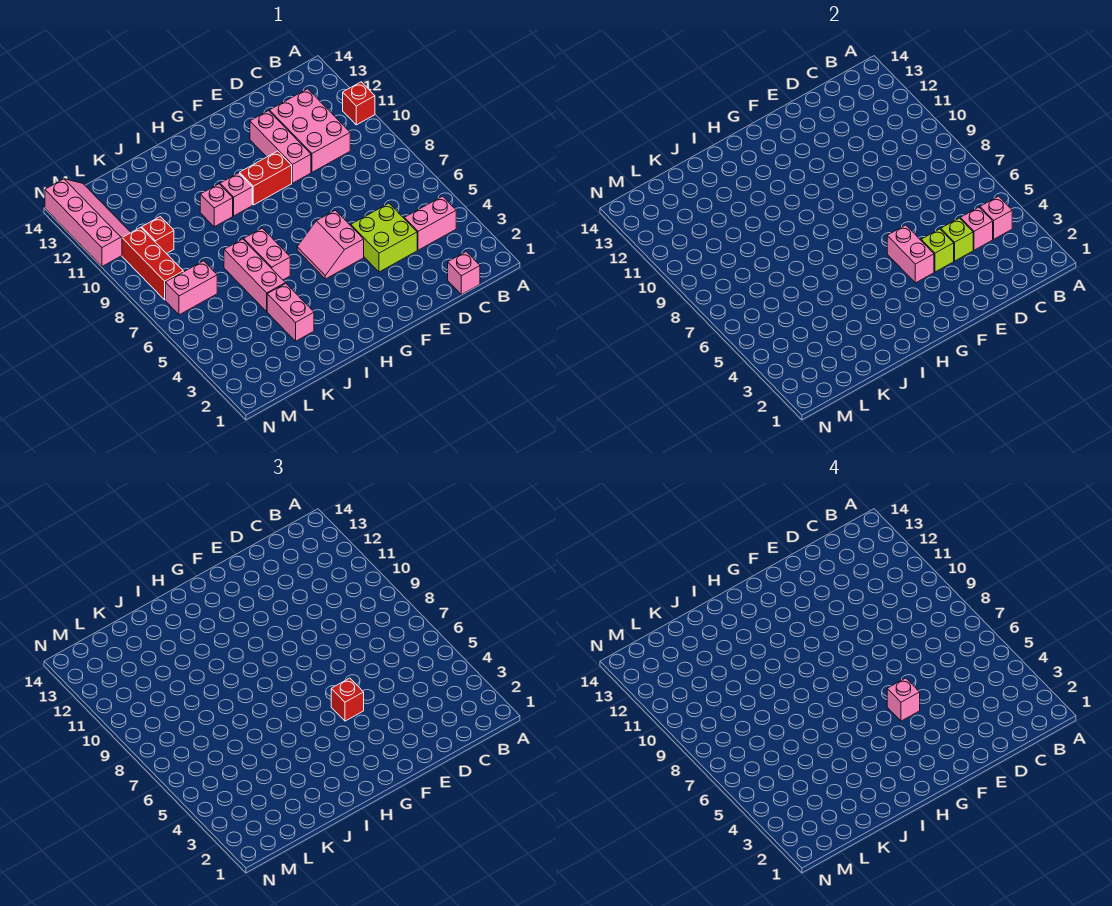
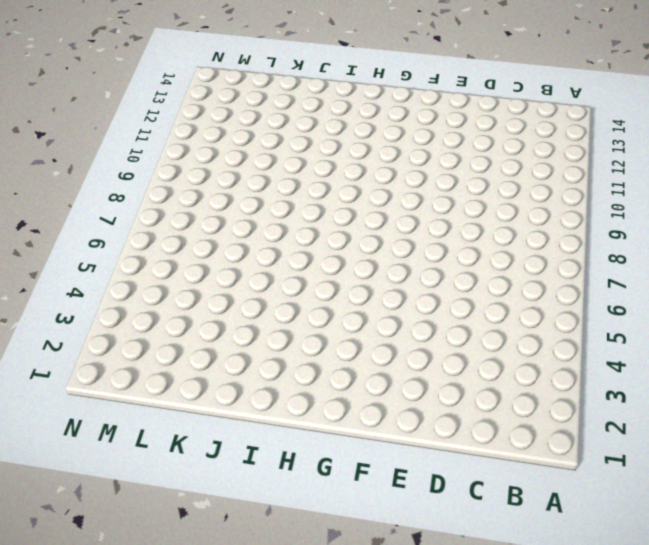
none -> red 1x1 brick [343,82,375,125]
none -> pink 1x2 brick [404,196,456,250]
none -> pink 1x1 brick [448,252,480,295]

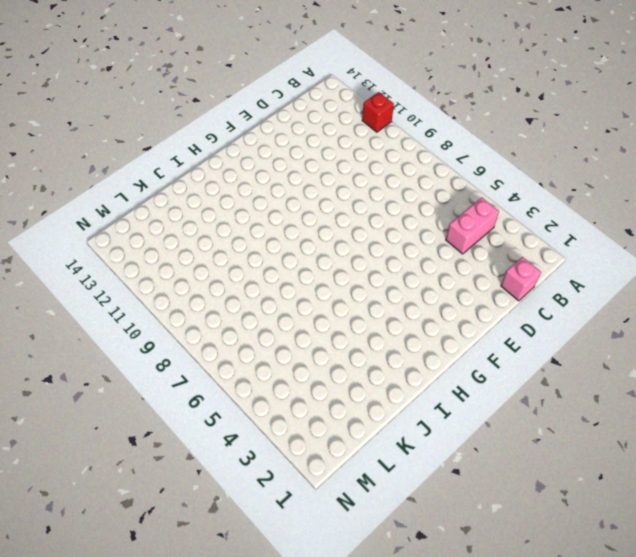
none -> pink 2x3 brick [269,89,350,172]
none -> lime 2x2 brick [351,203,417,272]
none -> pink 1x3 brick [250,111,311,183]

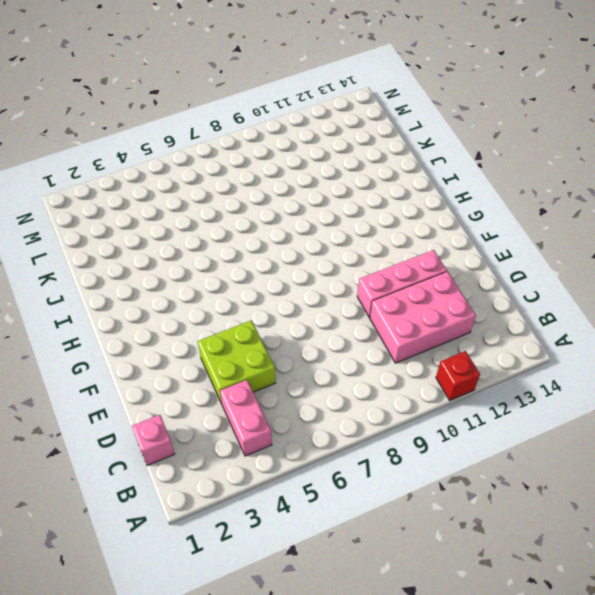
none -> pink 2x2 slope [297,210,364,279]
none -> red 1x2 brick [240,151,292,205]
none -> pink 1x1 brick [220,173,252,216]

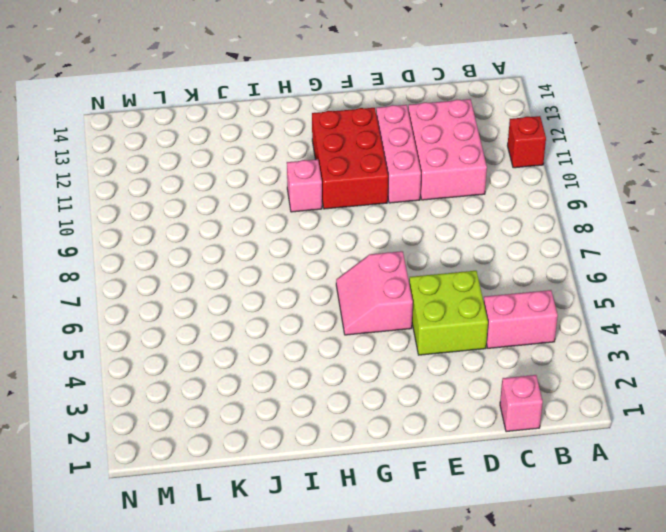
red 2x3 brick [312,108,388,209] -> red 1x2 brick [240,151,292,205]
none -> pink 1x2 brick [244,228,290,280]
none -> pink 1x1 brick [200,184,233,227]
none -> pink 1x2 brick [267,283,314,341]

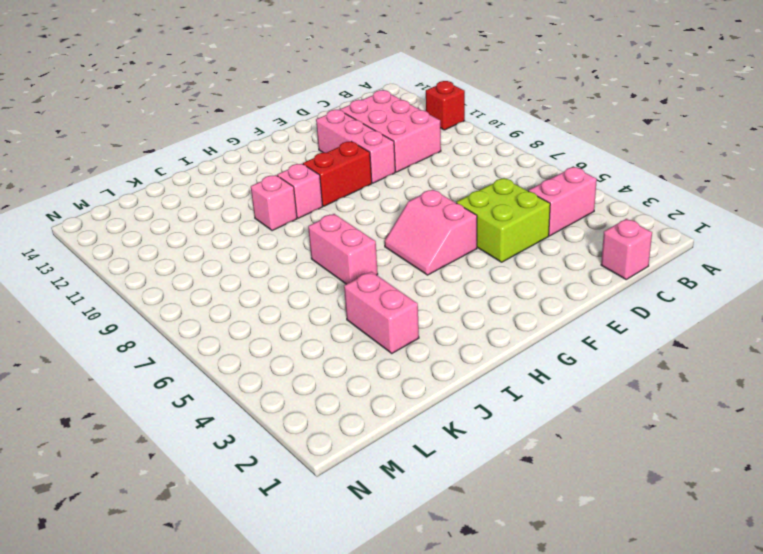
none -> pink 1x3 brick [224,239,285,312]
none -> pink 1x2 brick [165,261,217,315]
none -> red 1x1 brick [142,217,174,254]

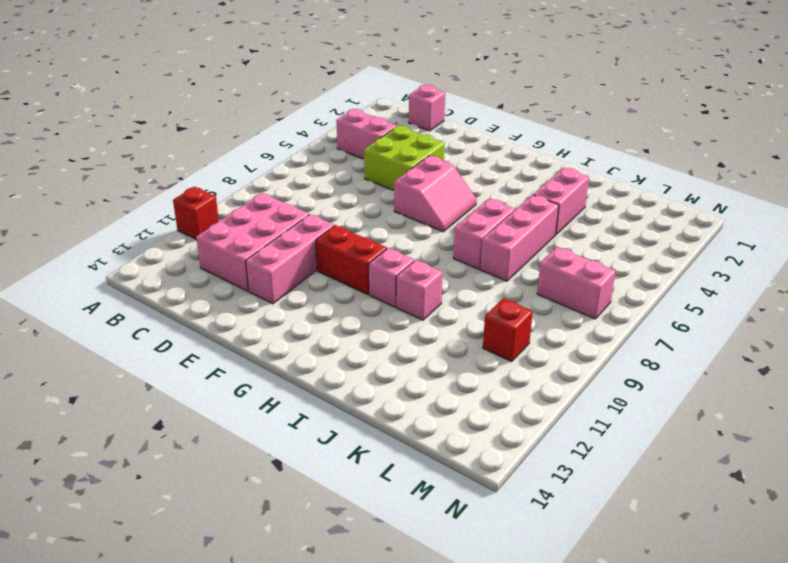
none -> red 1x3 brick [122,227,183,300]
none -> pink 2x4 slope [45,179,131,266]
none -> pink 1x1 brick [980,196,1012,239]

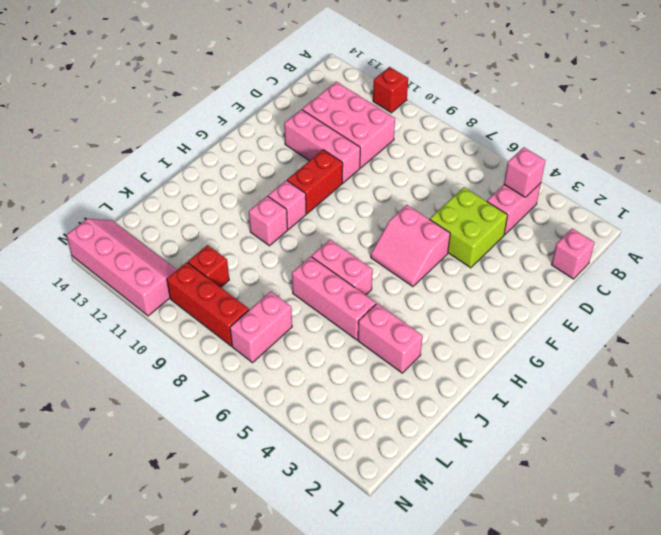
none -> pink 1x1 brick [960,207,993,250]
none -> lime 1x1 brick [941,218,973,261]
none -> lime 1x1 brick [921,229,954,272]

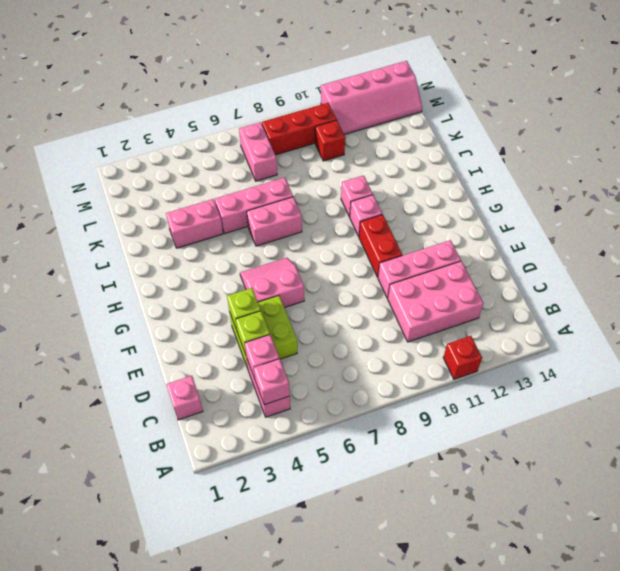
none -> pink 1x2 brick [887,225,934,283]
none -> red 1x1 brick [331,678,364,721]
none -> pink 1x1 brick [887,678,920,721]

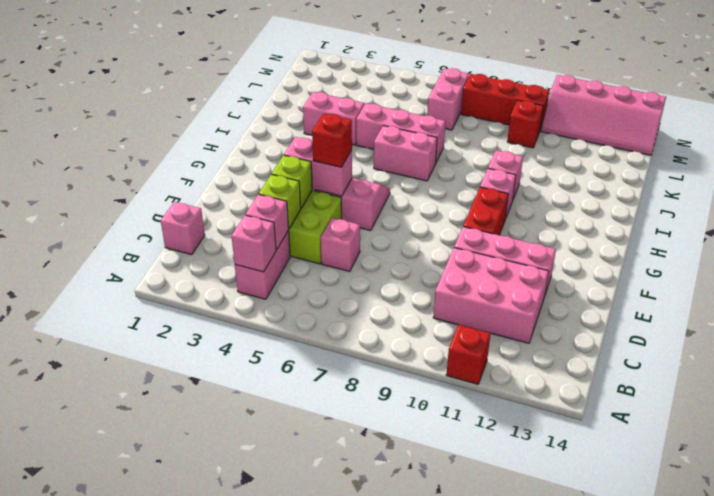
pink 1x1 brick [321,218,360,271] -> pink 1x1 brick moved to [887,678,920,721]

